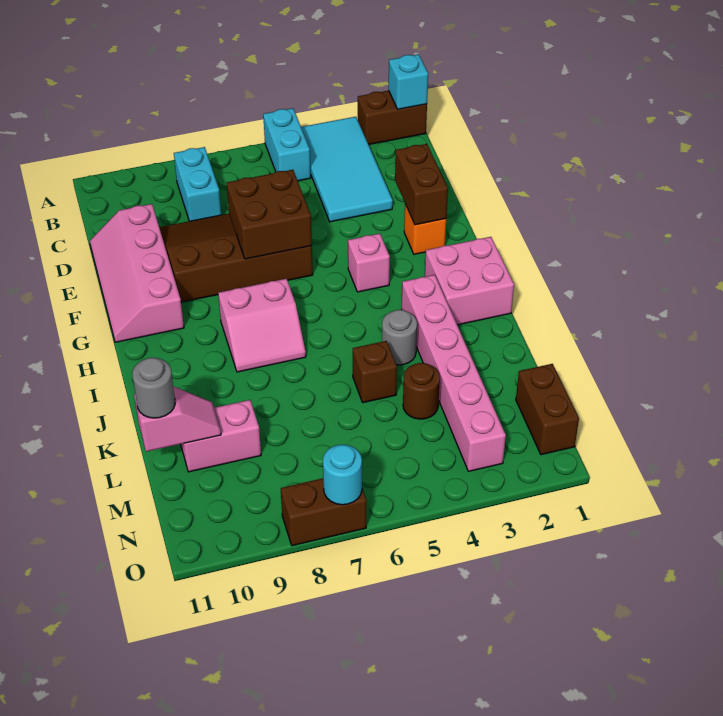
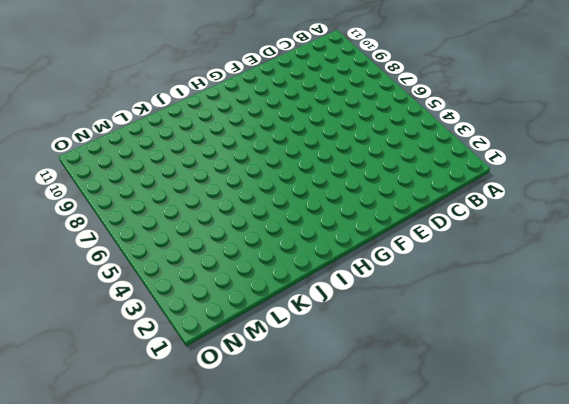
none -> brown 1x2 brick [358,91,427,145]
none -> cyan 2x4 tile [301,117,393,222]
none -> cyan 1x2 brick [263,108,311,181]

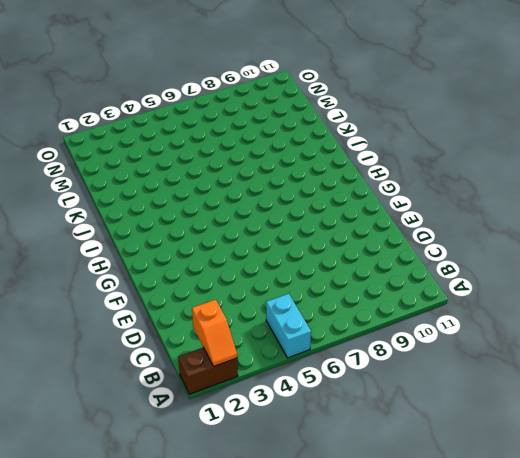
orange 1x2 slope [192,300,237,366] -> none
none -> cyan 2x4 tile [301,117,393,222]
none -> cyan 1x2 brick [174,147,221,221]
none -> brown 3x4 slope [159,214,313,302]

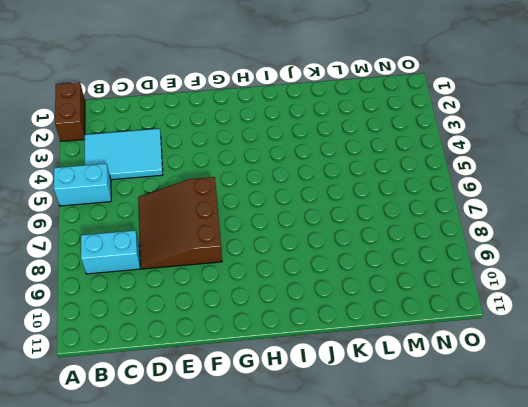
cyan 2x3 tile [85,129,163,180] -> cyan 2x4 tile [301,117,393,222]
brown 3x3 slope [138,177,222,269] -> brown 3x4 slope [159,214,313,302]
none -> pink 2x4 slope [90,204,184,342]
none -> orange 1x1 brick [404,204,446,254]
none -> pink 1x1 brick [348,234,390,292]

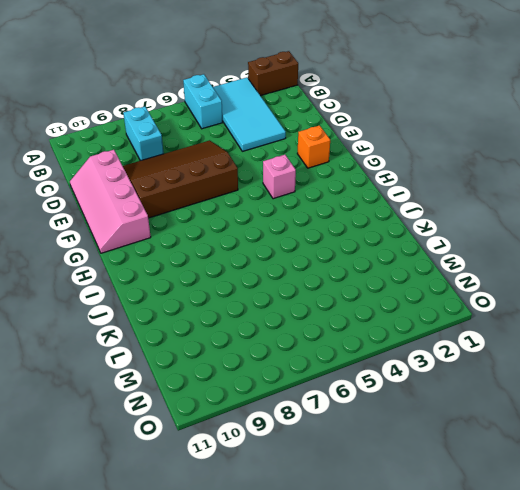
none -> pink 2x2 brick [425,237,514,325]
none -> pink 2x2 slope [218,279,306,372]
none -> pink 1x6 brick [402,275,506,471]

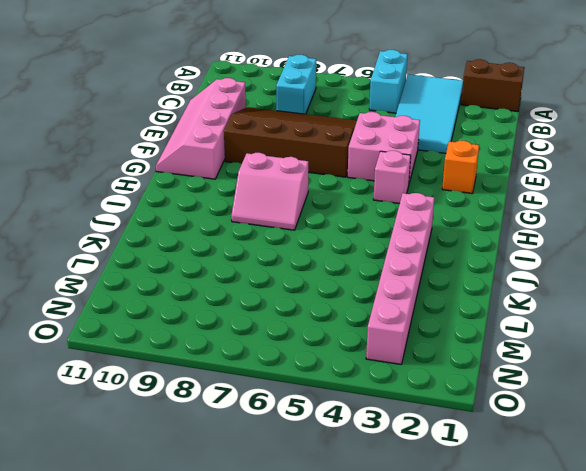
pink 2x2 brick [348,112,420,183] -> pink 2x2 brick moved to [425,237,514,325]
none -> grey 1x1 round brick [382,310,417,365]
none -> brown 1x1 brick [353,341,397,403]
none -> brown 1x1 round brick [403,363,440,419]

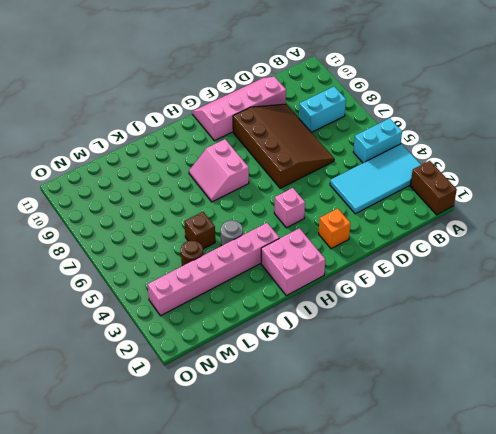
none -> pink 1x2 brick [181,400,261,472]
none -> brown 1x2 brick [516,364,579,455]
none -> brown 1x2 brick [281,478,367,546]

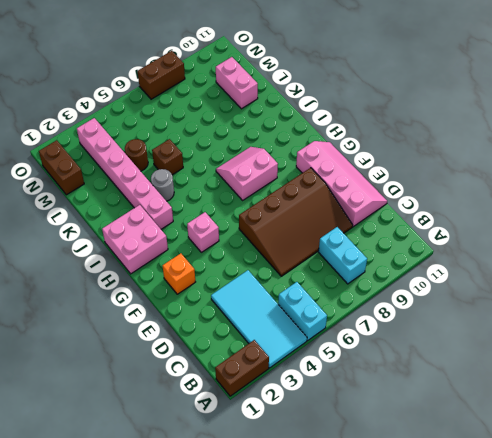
pink 1x2 brick [216,57,258,109] -> pink 1x2 brick turned to [181,400,261,472]
none -> cyan 1x1 brick [389,54,428,109]
none -> brown 1x2 brick [395,144,448,225]
none -> brown 2x2 brick [227,170,312,259]

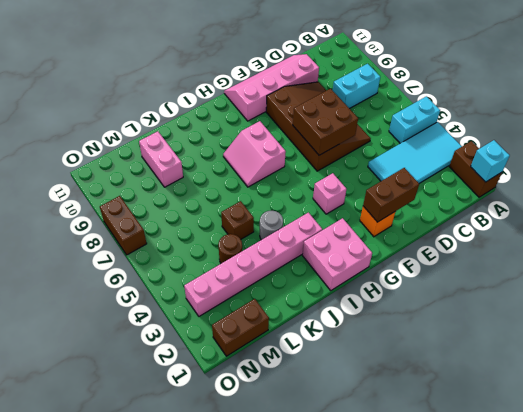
none -> pink 1x2 slope [134,386,221,452]
none -> cyan 1x1 round brick [323,445,362,505]
none -> grey 1x1 round brick [132,358,175,418]

